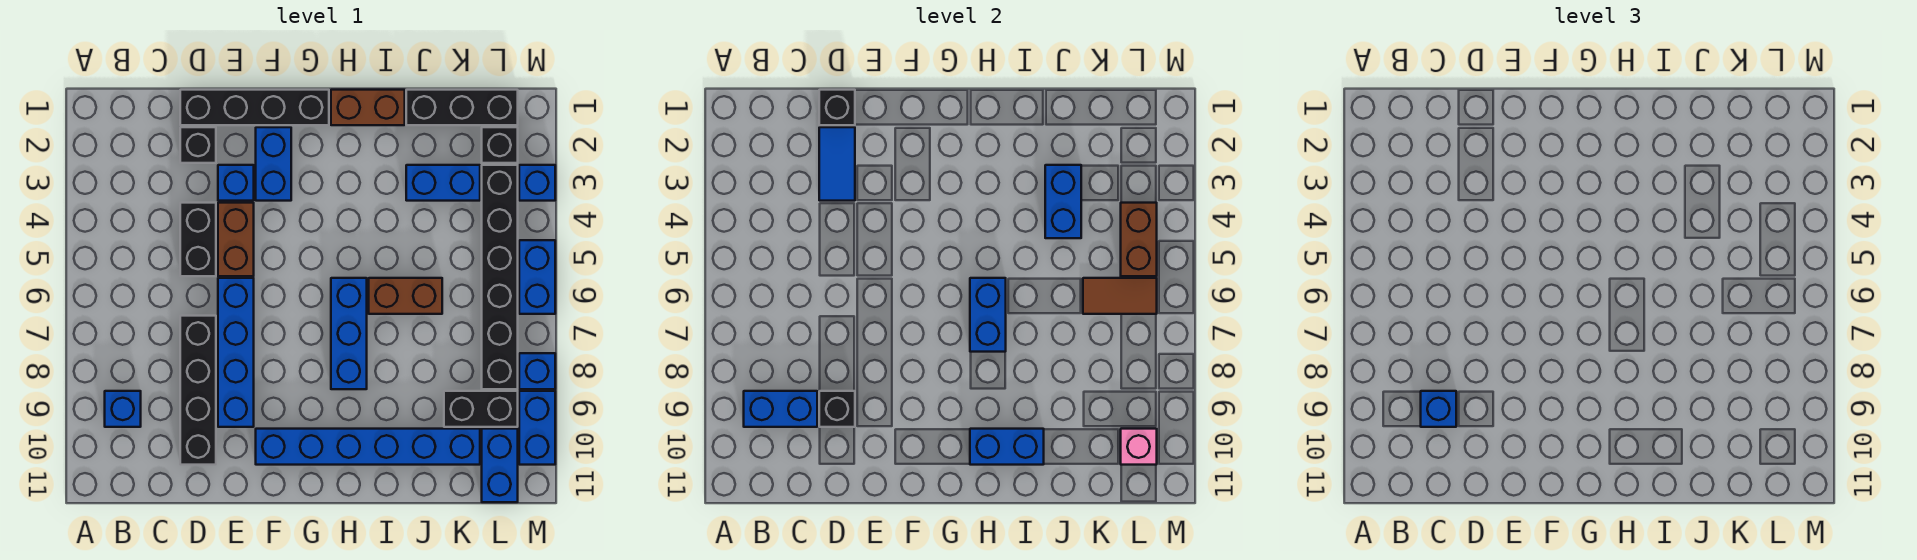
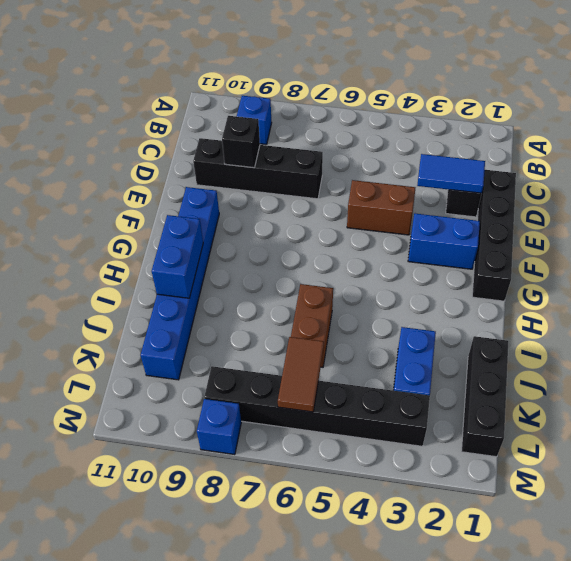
none -> black 1x2 brick [180,203,216,276]
none -> blue 1x1 brick [218,165,254,201]
none -> blue 1x4 brick [218,278,254,427]
none -> brown 1x2 brick [331,90,405,125]

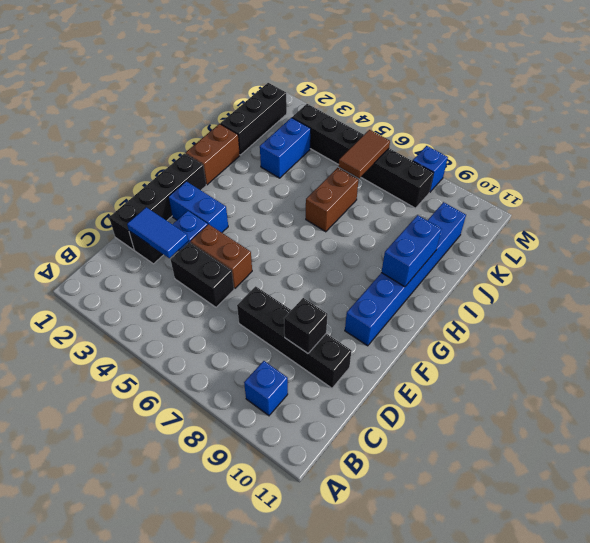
none -> blue 1x4 brick [218,278,254,427]
none -> blue 1x3 brick [331,278,367,389]
none -> black 1x2 brick [444,391,518,427]
none -> black 1x1 brick [482,127,518,163]

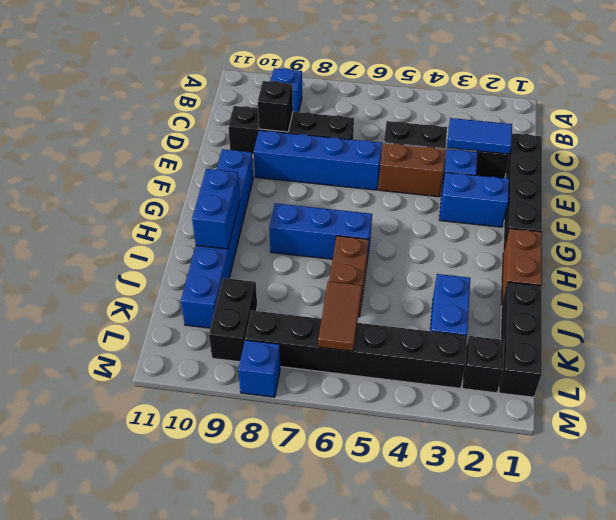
none -> blue 1x2 brick [482,429,518,502]
none -> blue 1x1 brick [519,165,555,201]
none -> blue 1x2 brick [519,240,555,314]
none -> blue 1x2 brick [519,391,555,465]

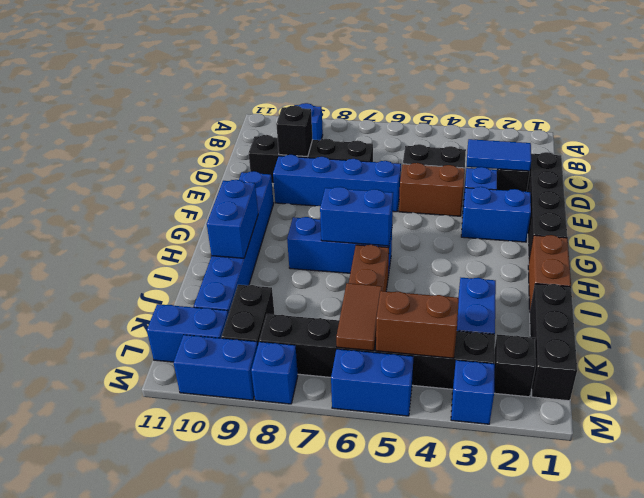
none -> blue 1x2 brick [744,391,817,427]
none -> black 1x1 brick [819,90,855,125]
none -> blue 1x2 brick [1045,165,1081,238]
none -> pink 1x1 brick [1121,429,1157,465]

